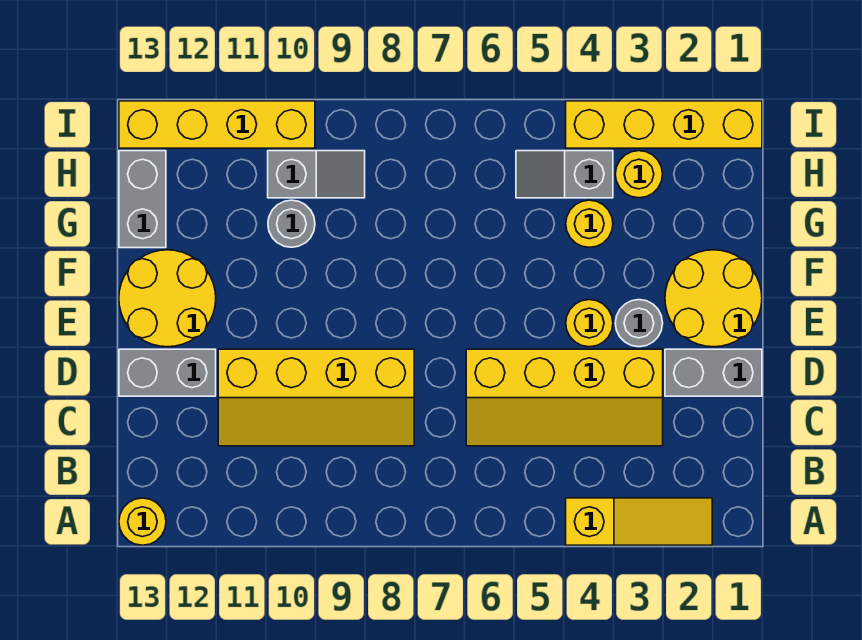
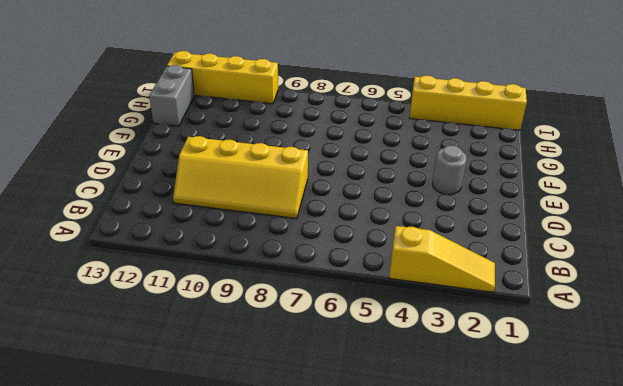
none -> yellow 1x1 round brick [119,498,166,545]
none -> yellow 2x4 slope [466,349,663,446]
none -> grey 1x2 brick [665,349,762,396]

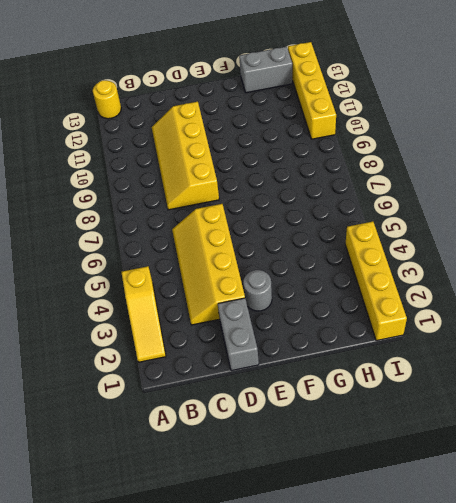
none -> grey 1x2 brick [119,349,216,396]
none -> yellow 2x2 round brick [665,250,762,347]
none -> yellow 1x1 round brick [566,300,613,347]

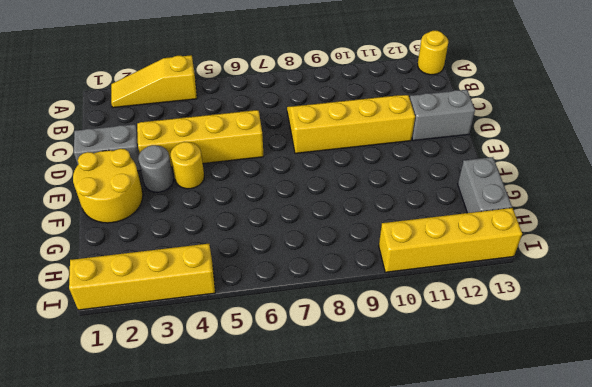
none -> yellow 2x2 round brick [119,250,216,347]
none -> yellow 1x1 round brick [566,200,613,247]
none -> grey 1x1 round brick [268,200,315,247]

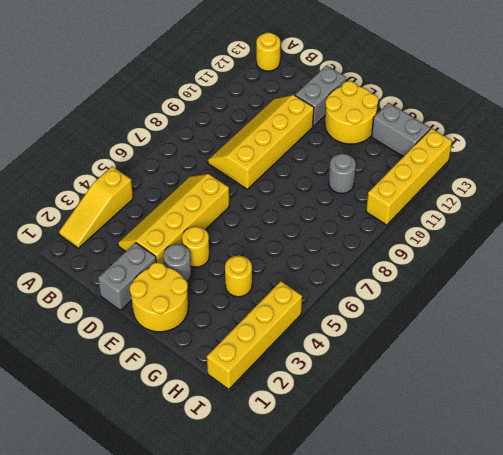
none -> yellow 1x1 round brick [615,151,663,198]
none -> grey 1x2 slope [516,151,613,198]
none -> grey 1x2 slope [268,151,365,198]

